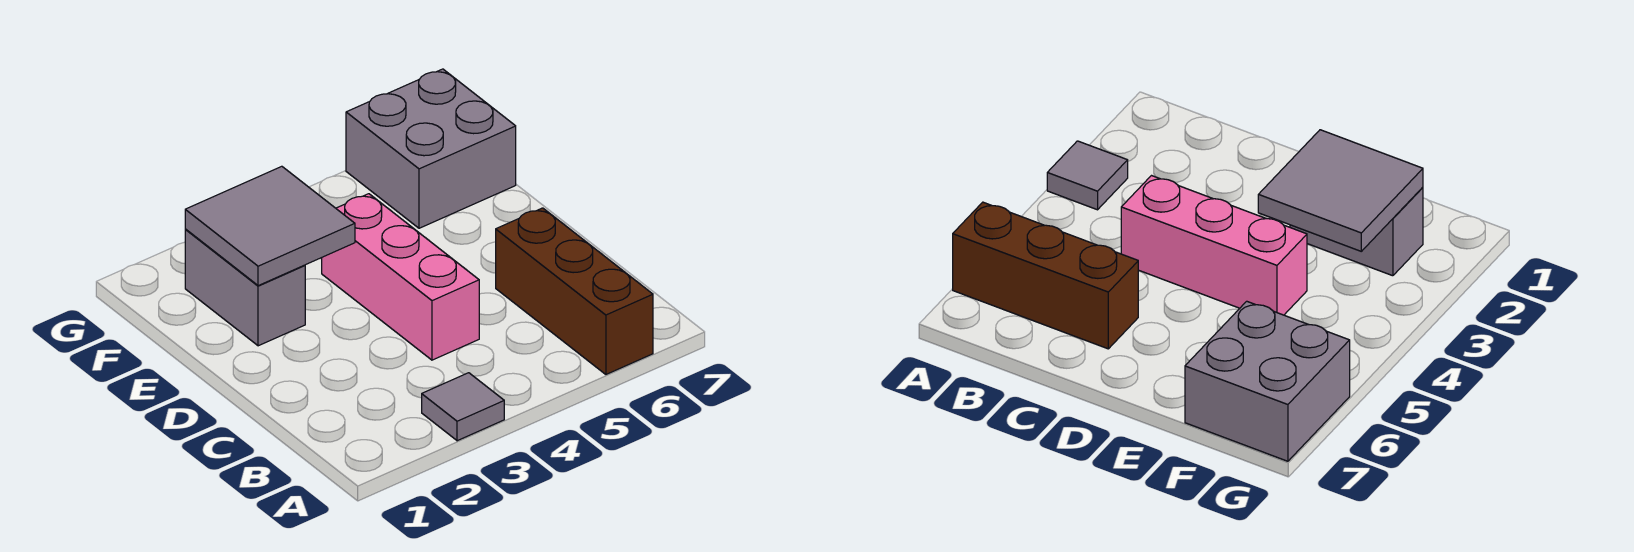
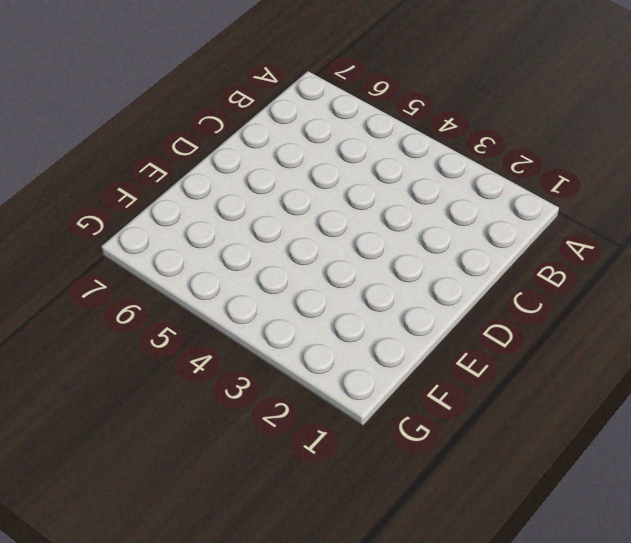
none -> grey 1x1 tile [422,373,504,441]
none -> brown 1x3 brick [496,208,653,374]

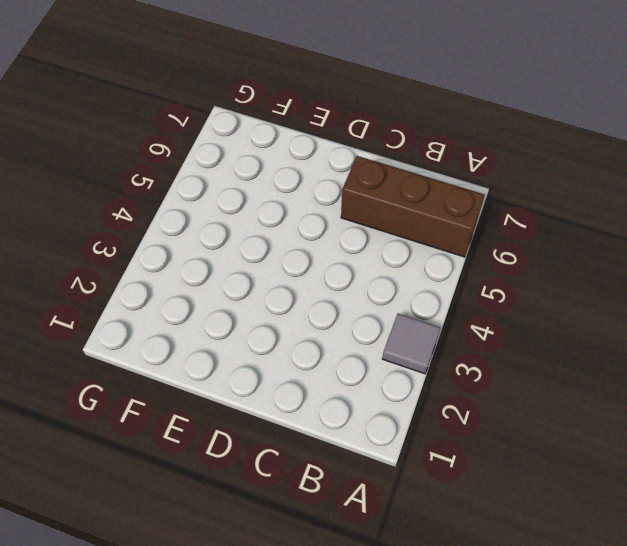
none -> pink 1x3 brick [322,194,479,360]
none -> grey 1x2 brick [185,230,305,346]

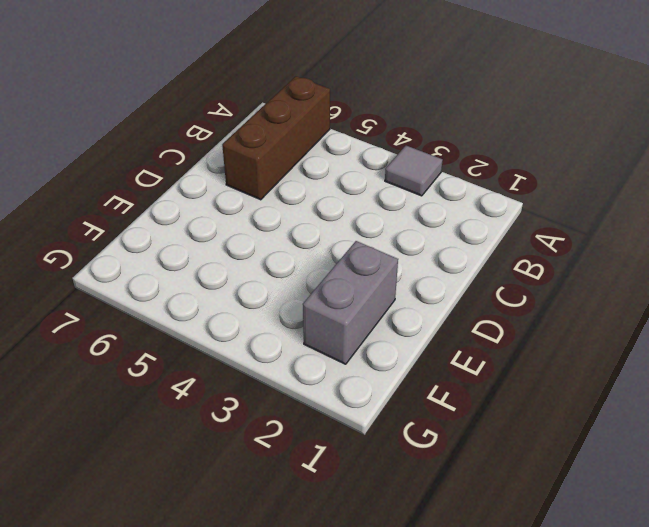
none -> pink 1x3 brick [322,194,479,360]
none -> grey 2x2 brick [346,69,516,228]

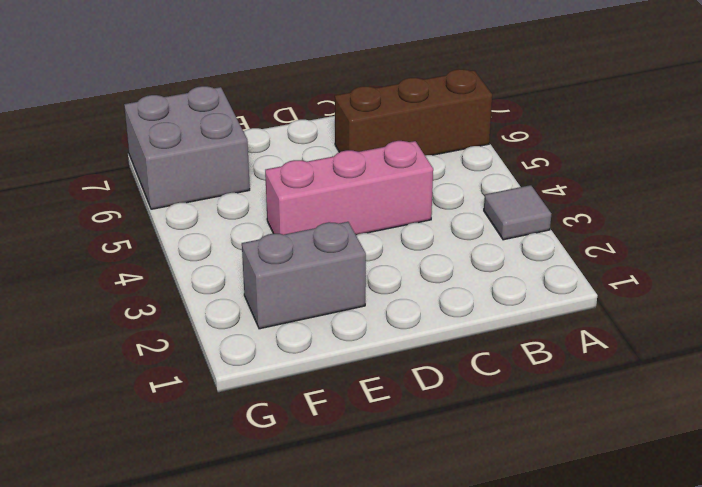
none -> grey 2x2 tile [185,166,355,286]

